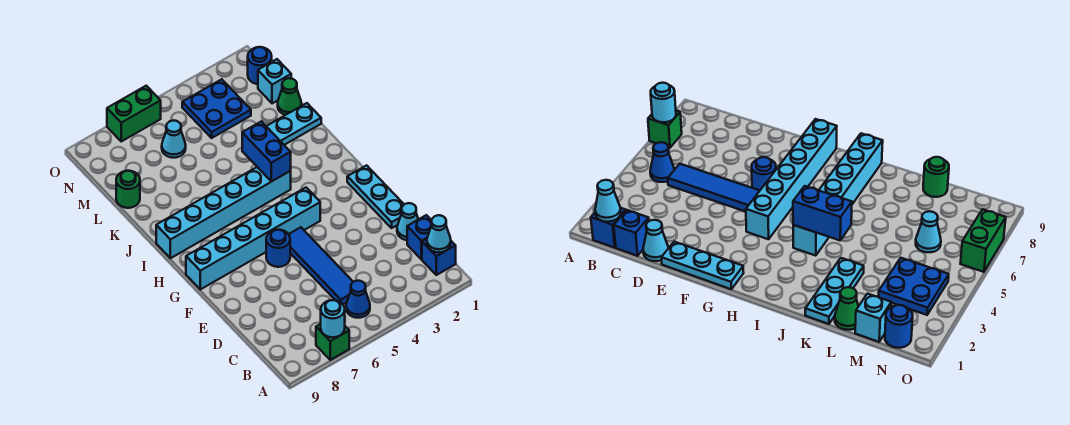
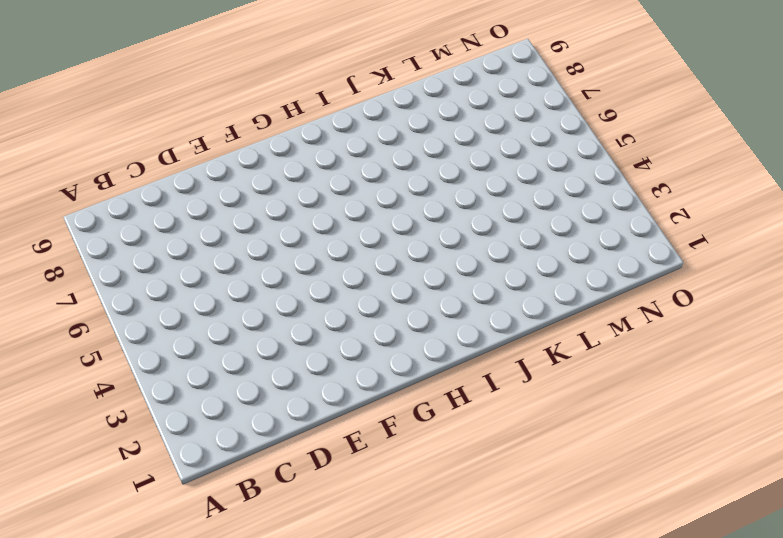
none -> green 1x1 brick [316,324,349,360]
none -> blue 1x1 brick [422,239,456,275]
none -> blue 1x1 cone [346,281,370,318]

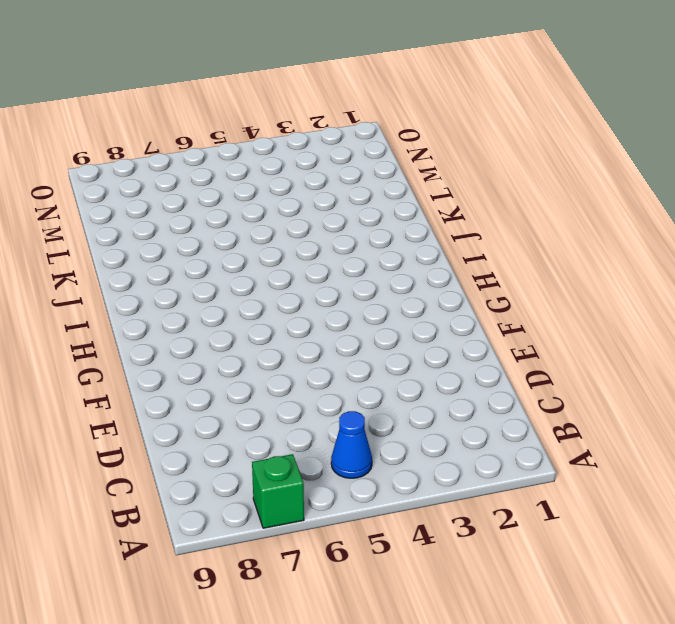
none -> blue 1x1 brick [422,239,456,275]
none -> blue 1x1 brick [407,215,432,259]
none -> blue 1x4 tile [289,227,353,304]

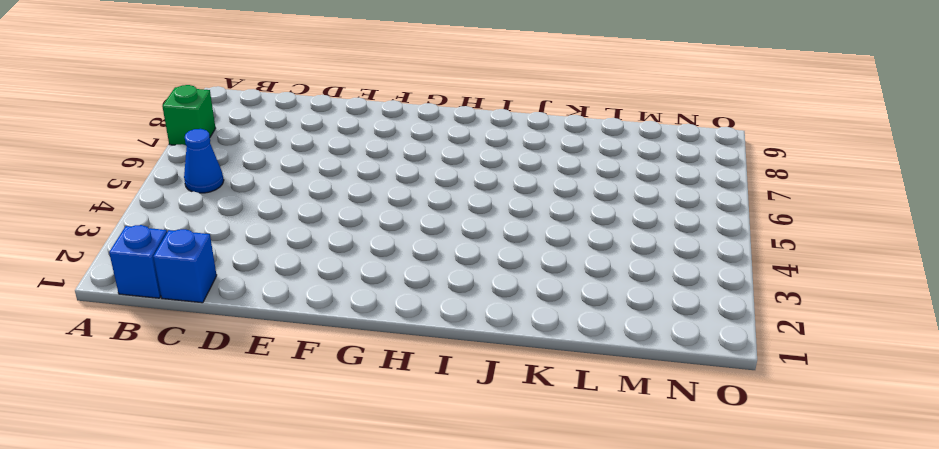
none -> blue 1x4 tile [289,227,353,304]
none -> cyan 1x1 cone [397,203,418,240]
none -> cyan 1x3 plate [347,165,404,228]

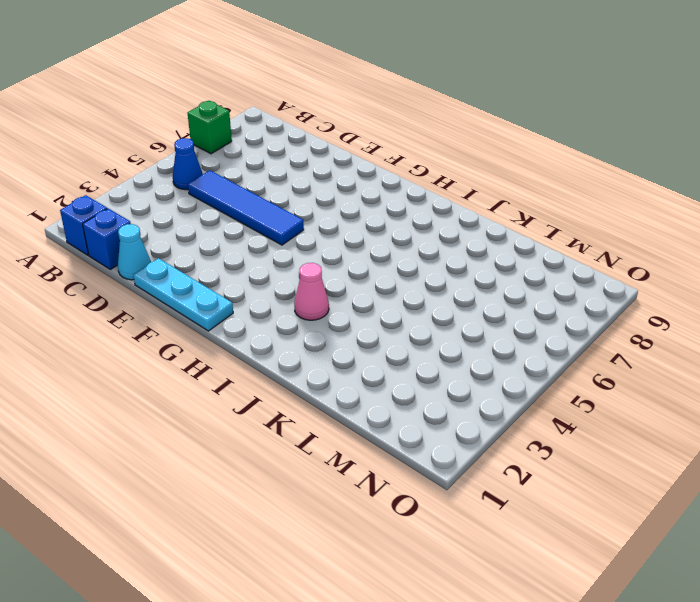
pink 1x1 cone [294,263,329,320] -> none
none -> blue 1x1 round brick [266,230,290,267]
none -> cyan 1x6 brick [186,188,320,289]
none -> cyan 1x6 brick [156,167,291,258]

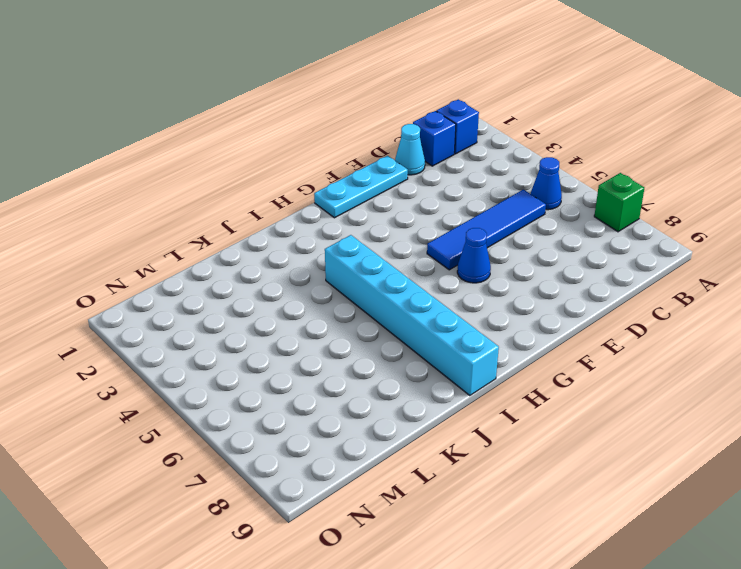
blue 1x1 cone [457,228,491,283] -> blue 1x1 round brick [266,230,290,267]
none -> cyan 1x6 brick [186,188,320,289]
none -> cyan 1x3 plate [266,103,321,145]
none -> green 1x1 cone [278,78,301,115]

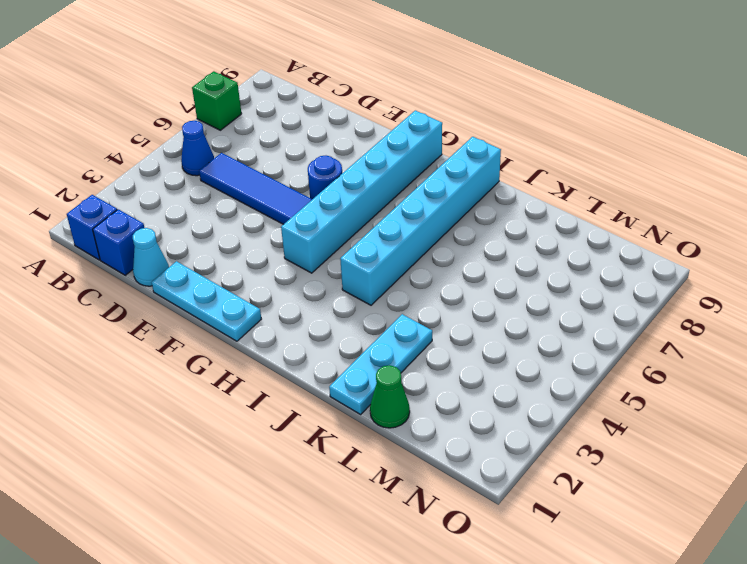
none -> green 1x1 round brick [116,171,140,208]
none -> cyan 1x1 brick [258,59,291,103]
none -> blue 2x2 plate [182,79,251,138]

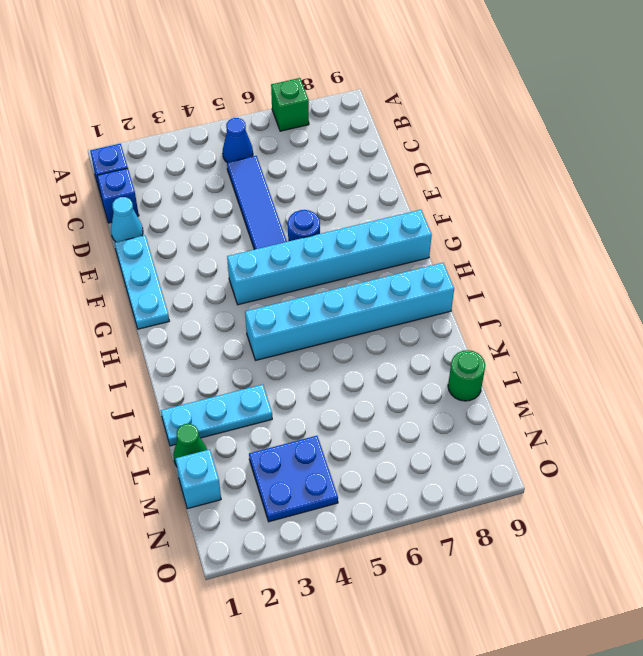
none -> cyan 1x1 cone [162,120,186,158]
none -> blue 1x1 round brick [248,47,272,84]
none -> green 1x2 brick [107,86,161,141]

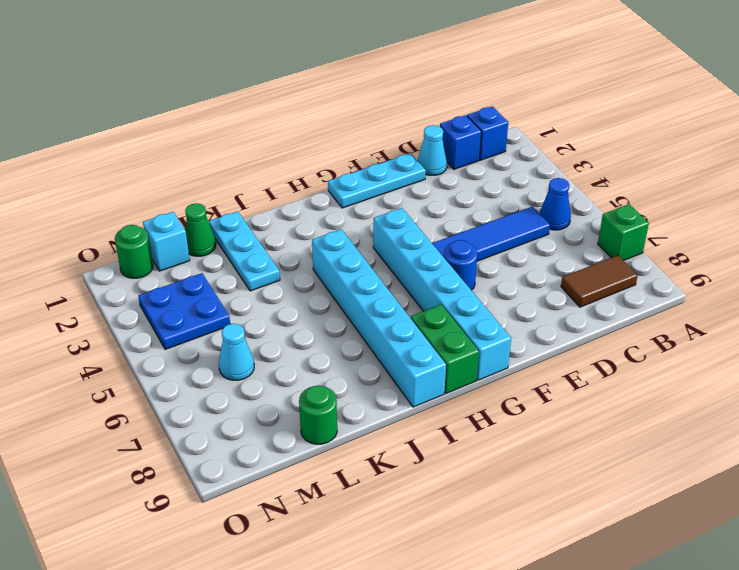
brown 1x2 tile [561,255,638,307] -> none
green 1x2 brick [411,304,479,393] -> green 1x2 brick moved to [107,86,161,141]
green 1x1 round brick [115,225,153,278] -> blue 1x1 round brick [248,47,272,84]
none -> cyan 1x1 round brick [321,300,345,337]
none -> cyan 1x1 cone [427,215,451,252]
none -> blue 1x2 brick [242,121,291,182]

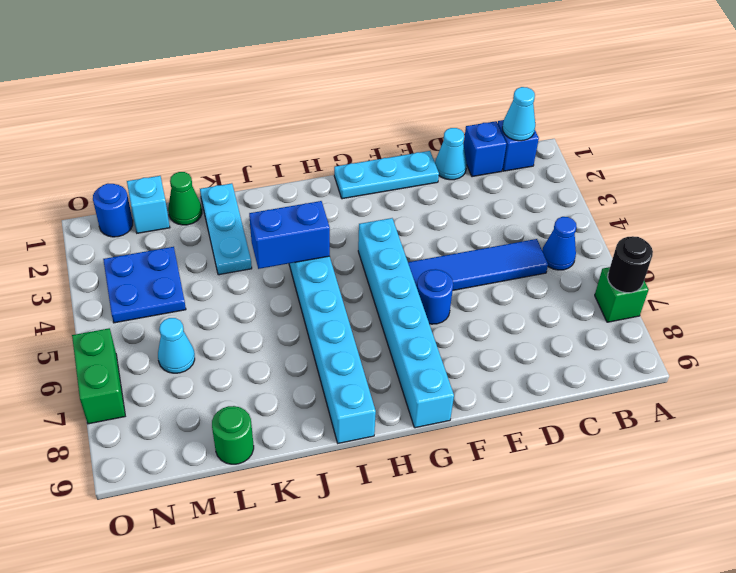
black 1x1 round brick [608,236,653,293] -> cyan 1x1 round brick [321,300,345,337]

